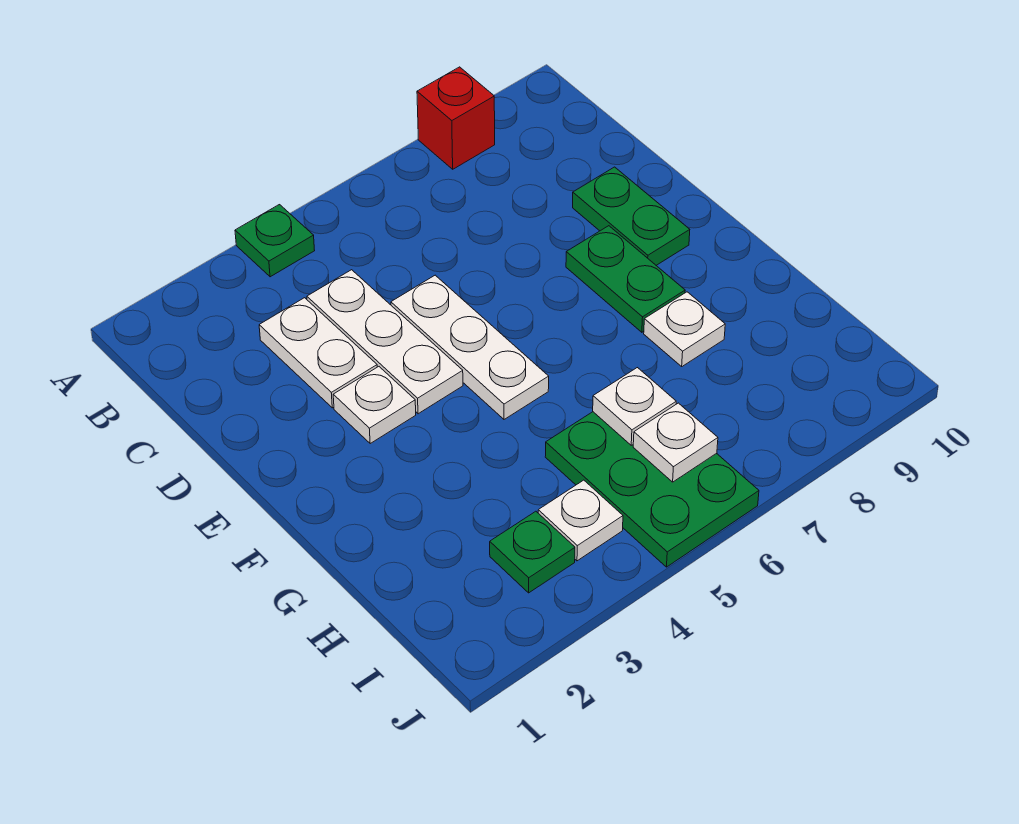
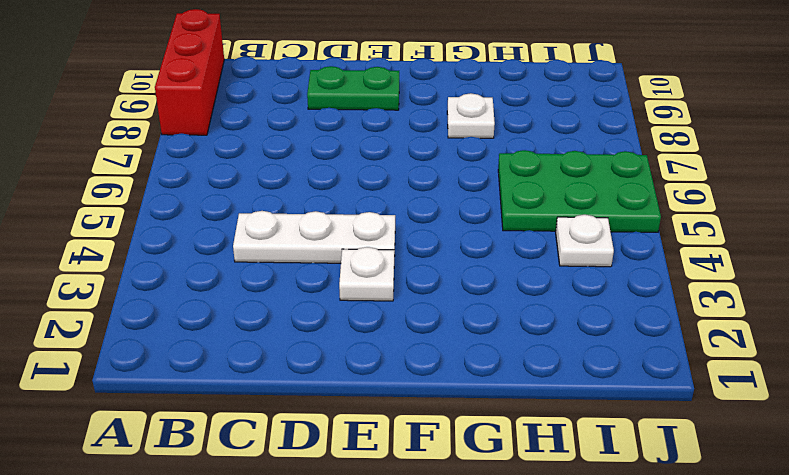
red 1x3 brick [155,9,224,135] -> red 1x1 brick [417,67,495,169]
none -> green 1x1 plate [235,205,315,277]
none -> white 1x2 plate [259,298,377,408]
none -> white 1x3 plate [391,275,549,419]

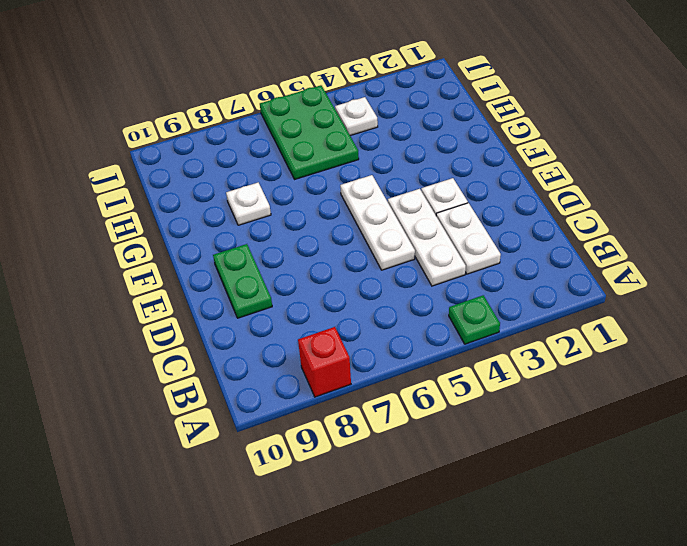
none -> green 1x2 plate [566,226,685,332]
none -> green 1x1 plate [490,511,575,593]
none -> white 1x1 plate [593,368,676,445]

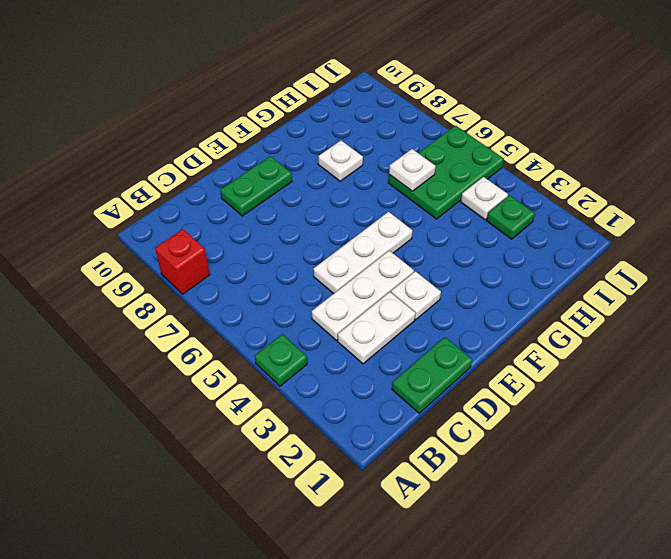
green 1x2 plate [392,337,472,413] -> green 1x2 plate moved to [566,226,685,332]
none -> white 1x1 plate [633,403,718,482]

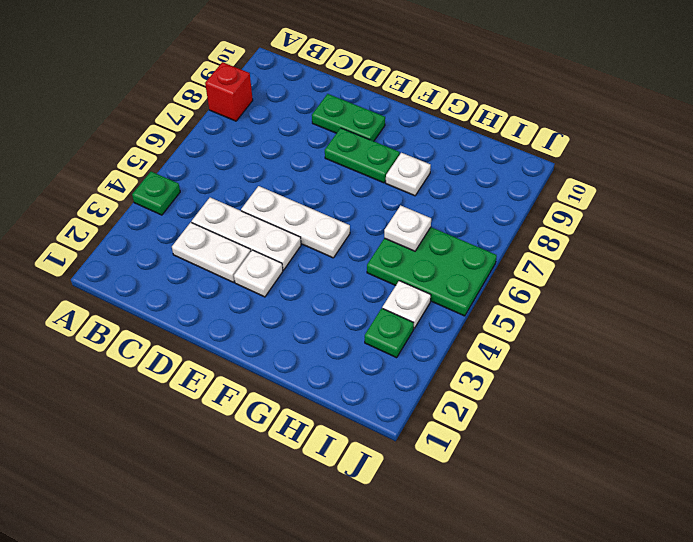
none -> white 1x1 plate [633,403,718,482]

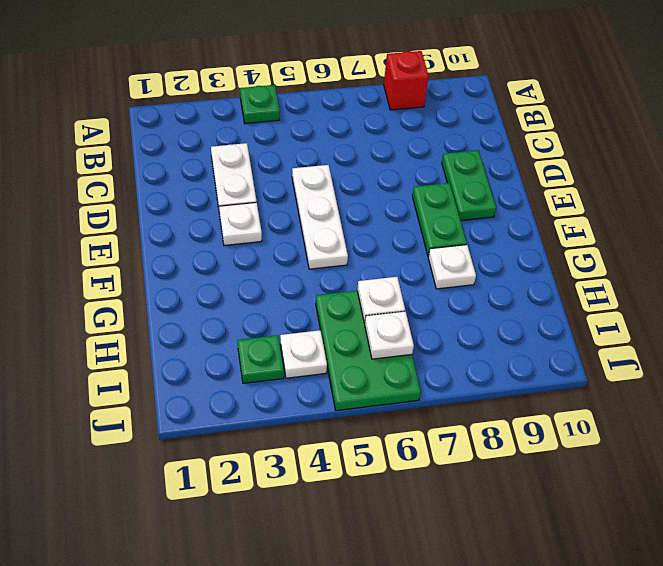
none -> white 1x3 plate [307,270,463,414]

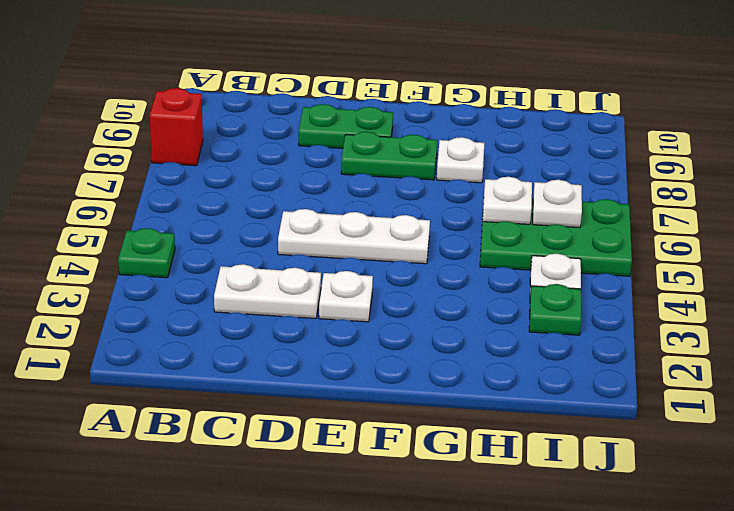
none -> white 1x3 plate [307,270,463,414]

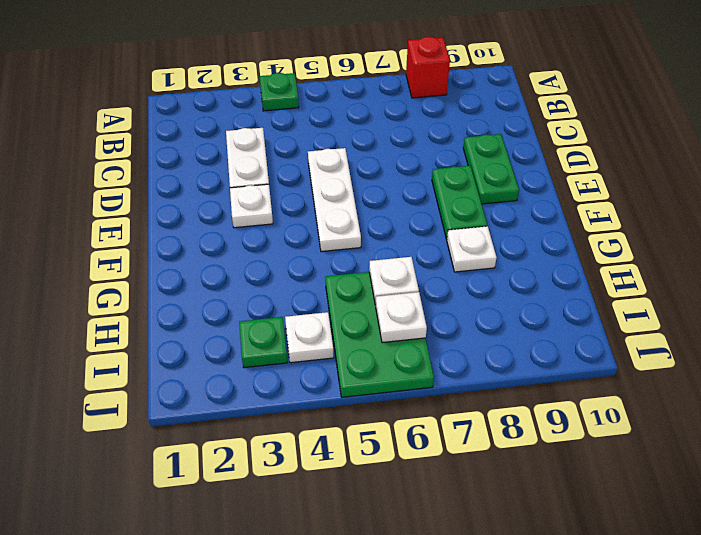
none -> white 1x3 plate [307,270,463,414]

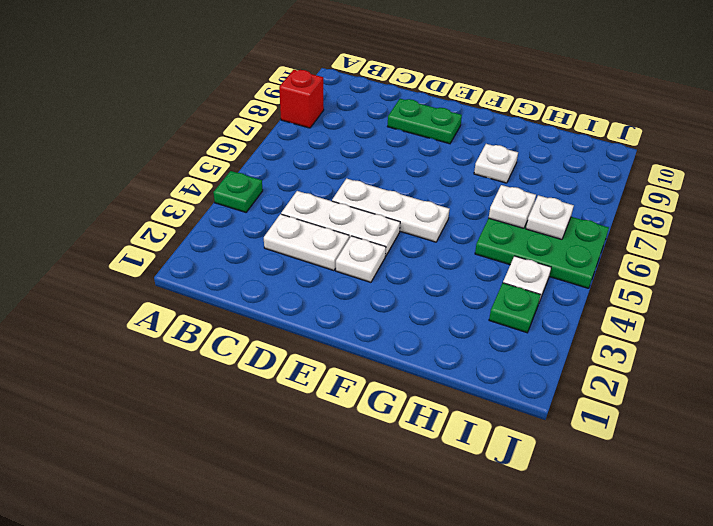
none -> green 1x2 plate [566,226,685,332]

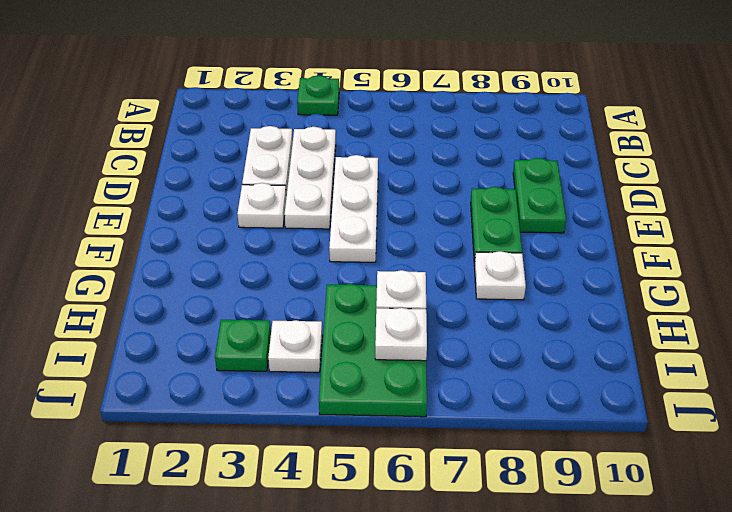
none -> red 1x1 brick [417,67,495,169]

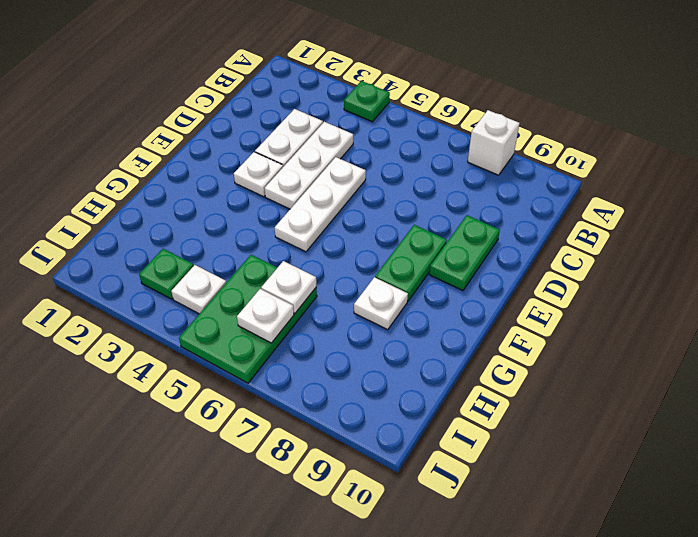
white 1x1 brick [468,110,519,175] -> red 1x1 brick [417,67,495,169]

